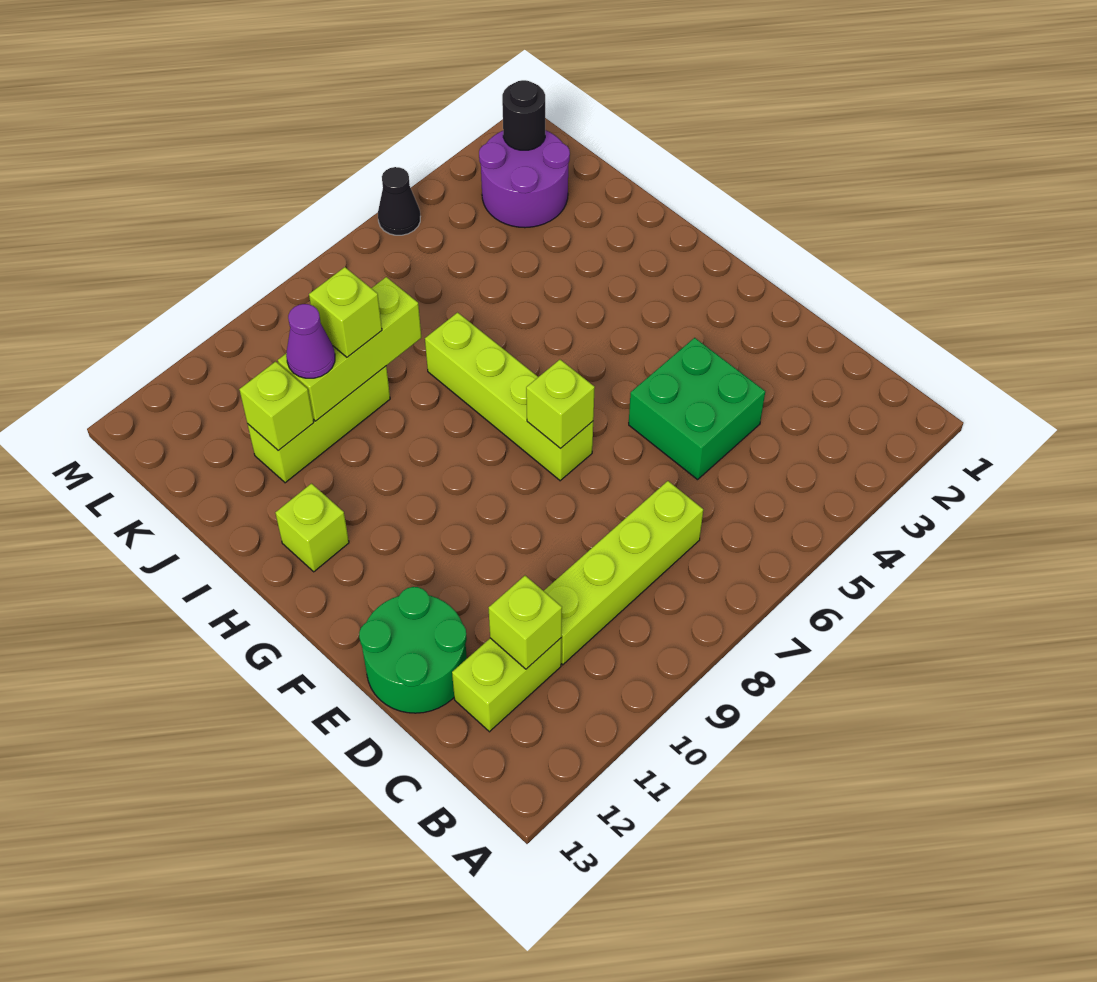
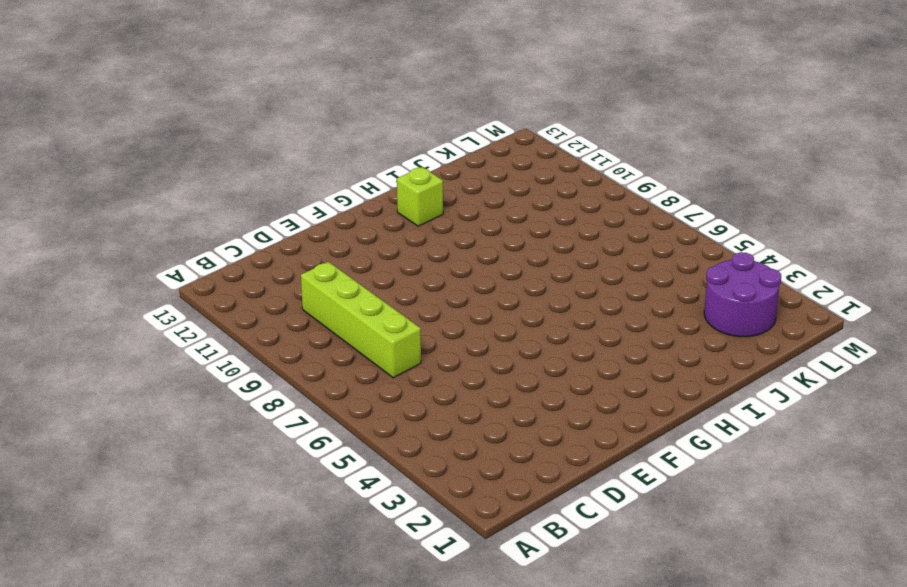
none -> lime 1x2 brick [452,638,561,732]
none -> green 2x2 brick [629,338,765,480]
none -> green 2x2 round brick [359,587,467,713]

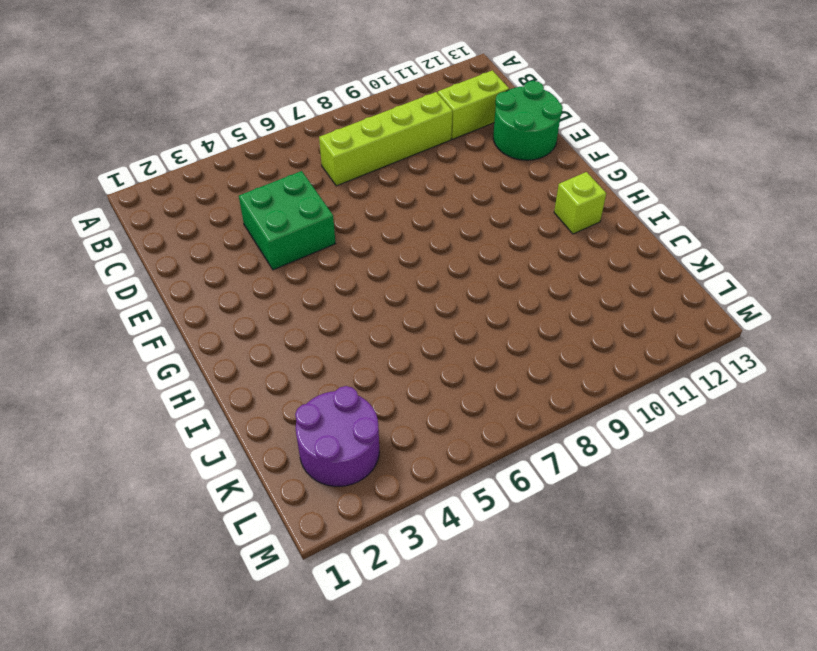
none -> lime 1x4 brick [425,312,593,481]
none -> lime 1x3 brick [248,366,390,483]
none -> black 1x1 cone [378,167,420,235]

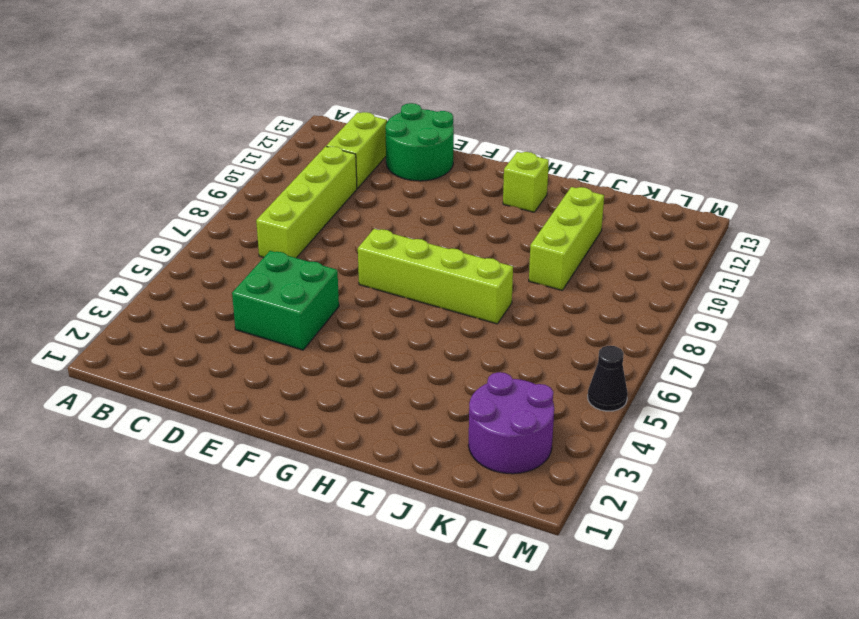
none -> lime 1x1 brick [489,576,562,669]
none -> lime 1x1 brick [526,360,595,449]
none -> lime 1x3 brick [278,277,421,421]

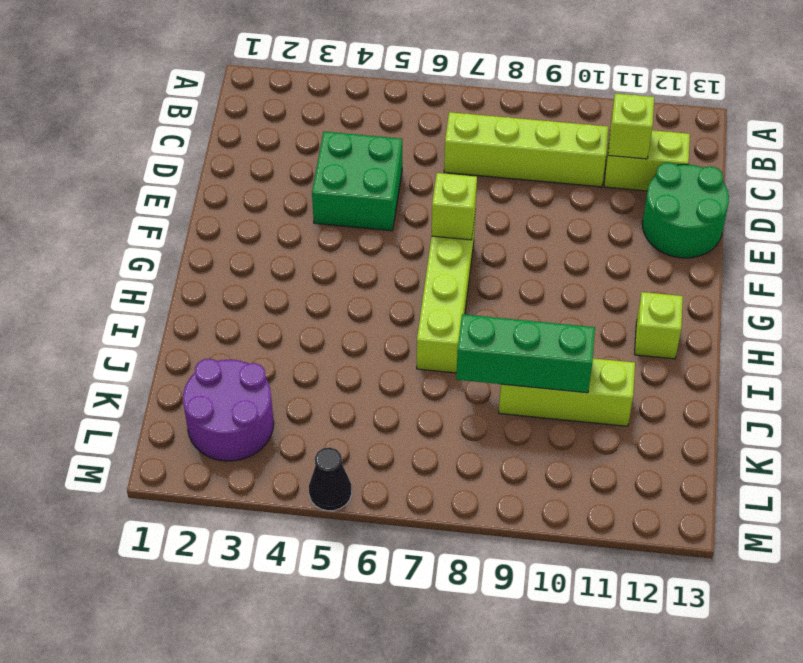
green 1x3 brick [456,314,595,393] -> lime 1x3 brick [278,277,421,421]
none -> lime 1x1 brick [239,361,314,451]
none -> black 1x1 round brick [502,80,545,150]
none -> lime 1x1 brick [309,267,382,357]

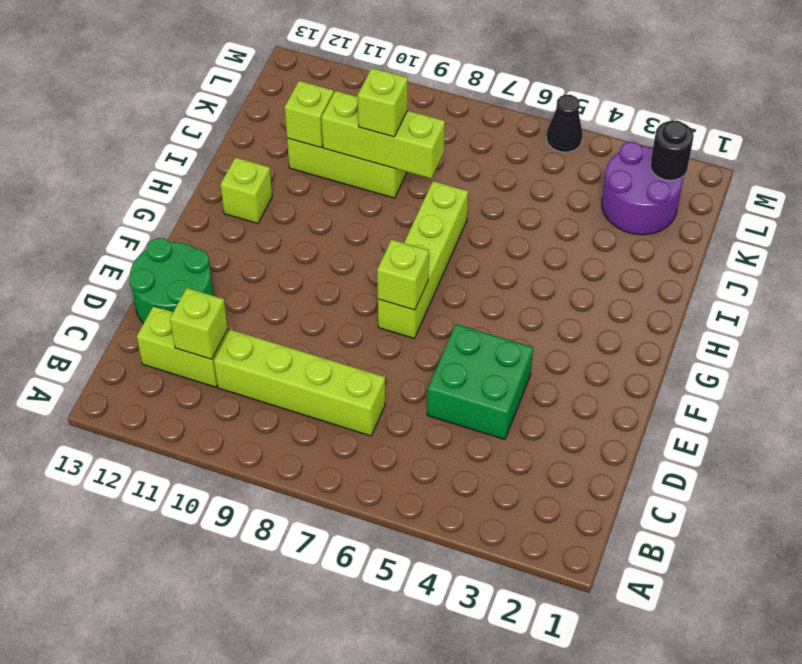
none -> purple 1x1 cone [286,304,335,378]

